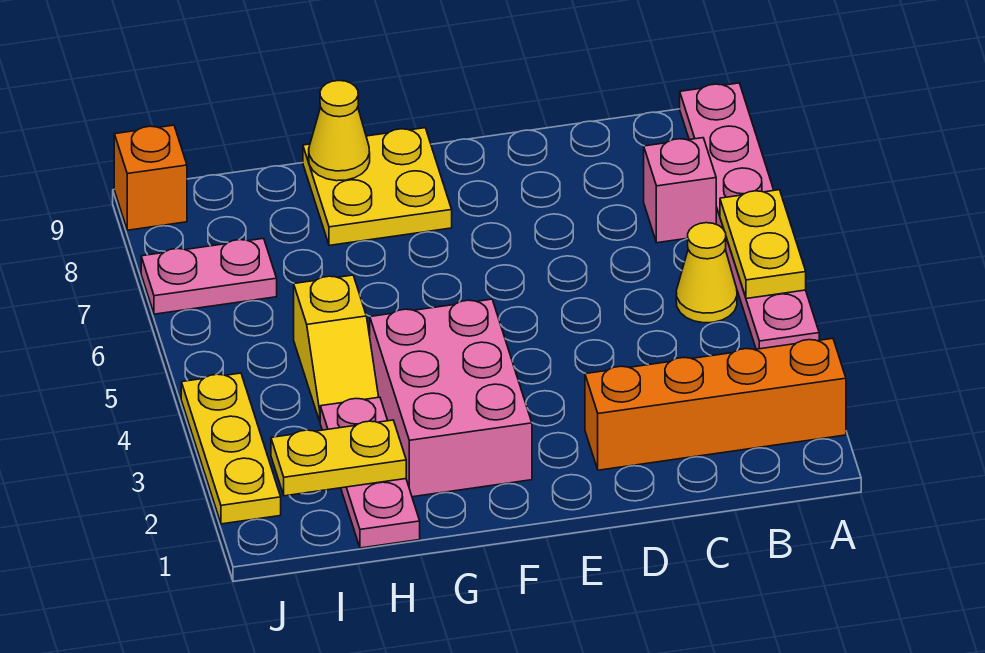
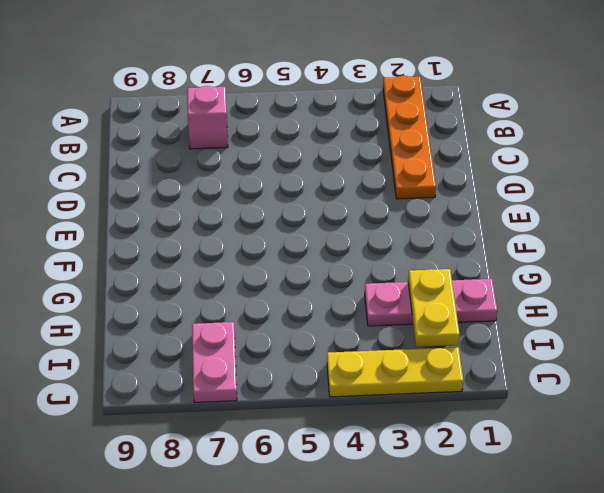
orange 1x4 plate [383,76,436,199] -> orange 1x4 brick [585,338,846,470]
none -> pink 1x6 plate [680,83,819,349]
none -> yellow 1x1 cone [676,223,737,323]
none -> pink 2x3 brick [370,299,532,497]

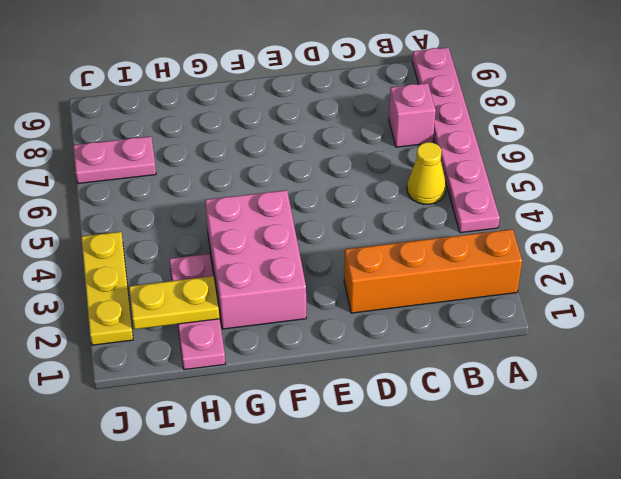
none -> yellow 2x2 plate [303,128,452,245]
none -> yellow 1x2 slope [294,275,379,421]
none -> orange 1x1 brick [114,125,187,230]

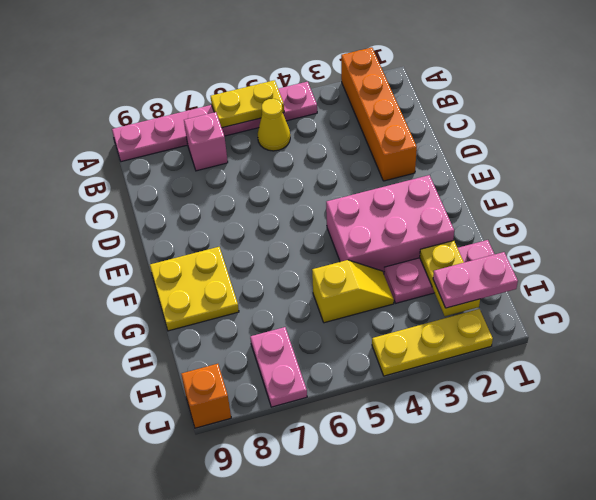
pink 1x2 plate [433,252,518,308] -> none
none -> yellow 1x1 cone [309,81,370,181]

